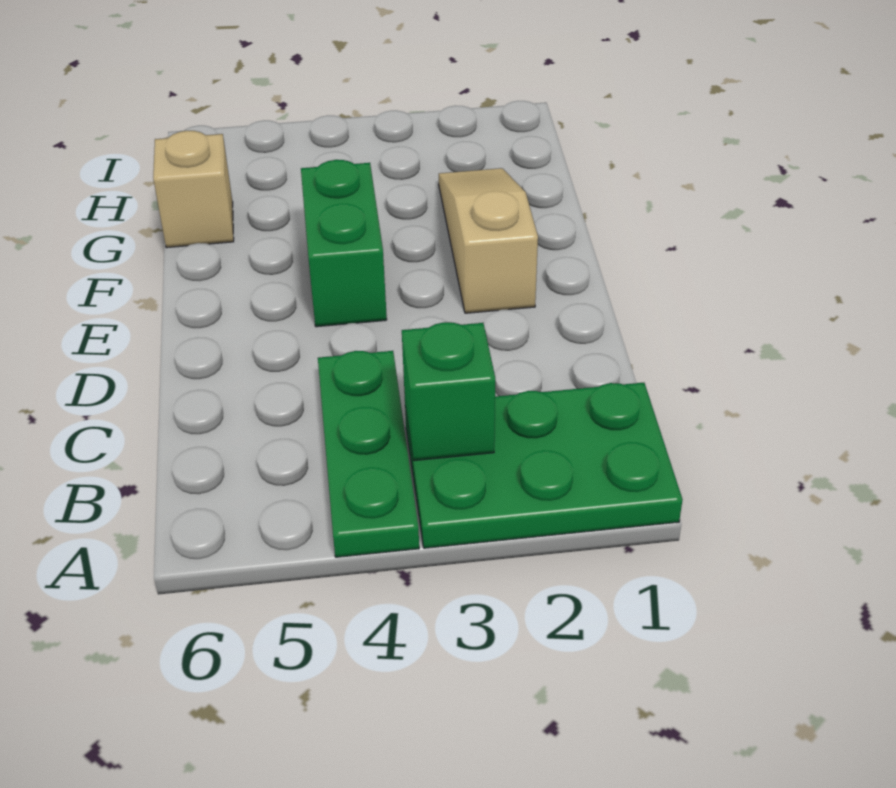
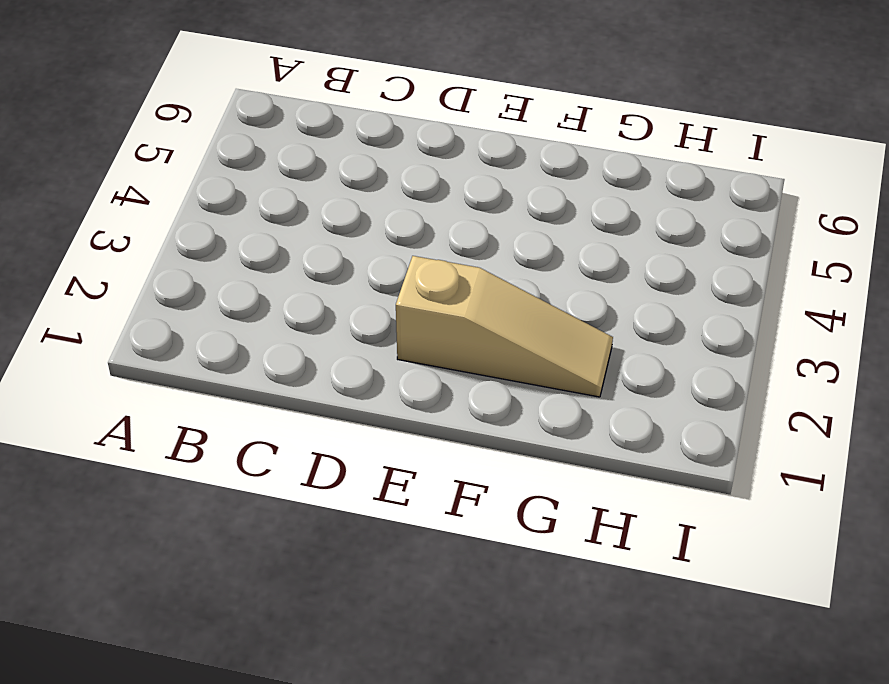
none -> green 2x3 plate [405,383,682,548]
none -> green 1x3 plate [318,351,419,557]

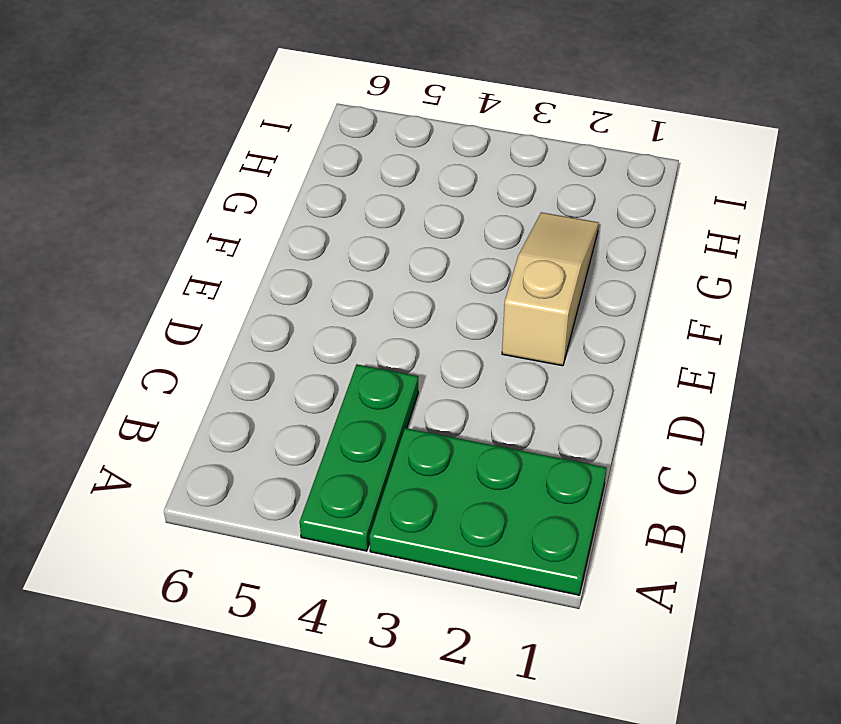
none -> green 1x2 brick [301,160,387,327]
none -> tan 1x1 brick [153,131,234,248]

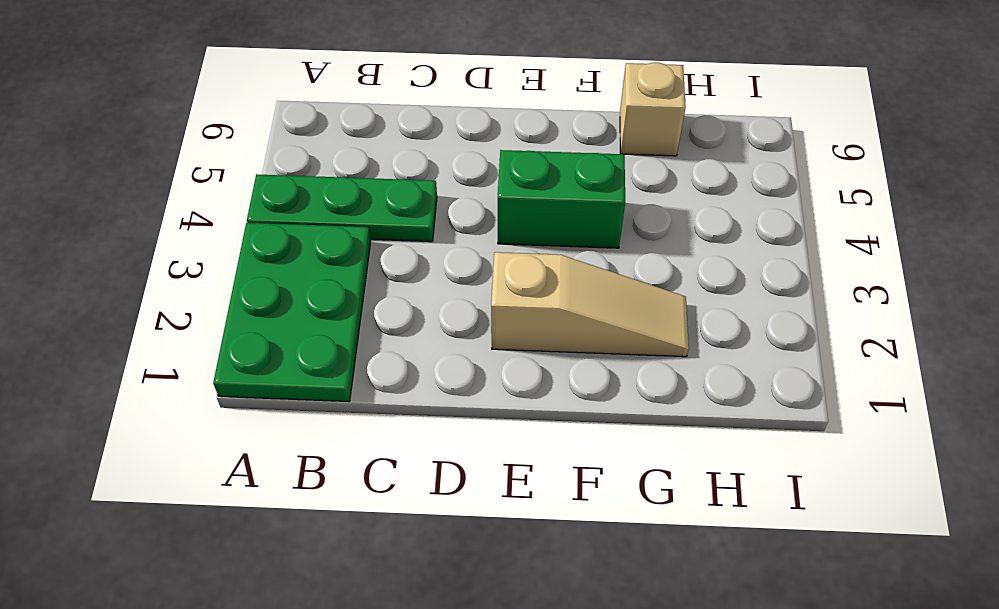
none -> green 1x1 brick [402,322,495,461]

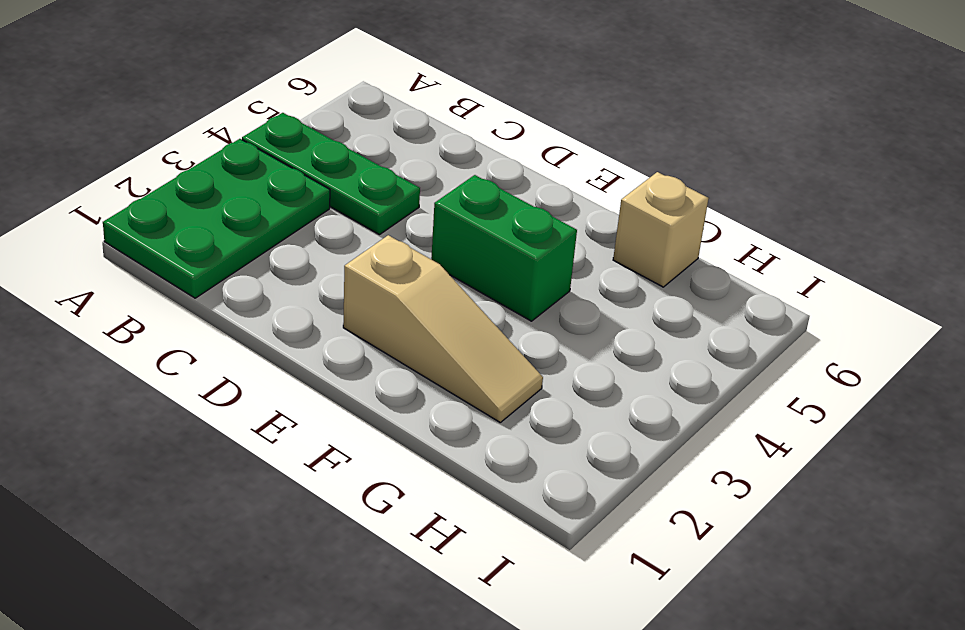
none -> green 1x1 brick [402,322,495,461]

